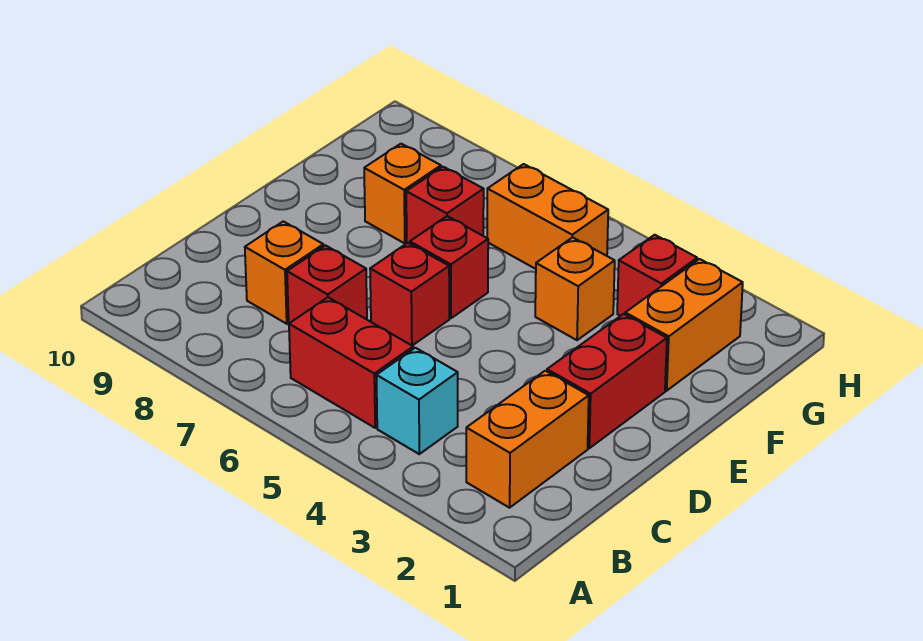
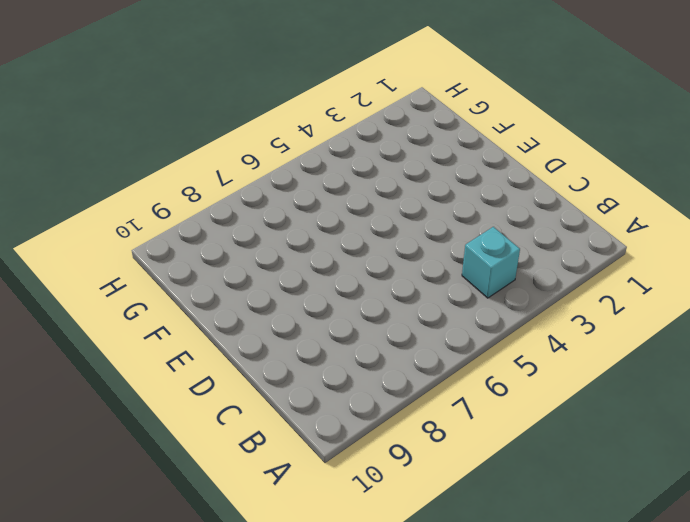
none -> orange 1x2 brick [466,371,589,508]
none -> red 1x2 brick [289,297,413,428]
none -> red 1x1 brick [287,246,367,323]

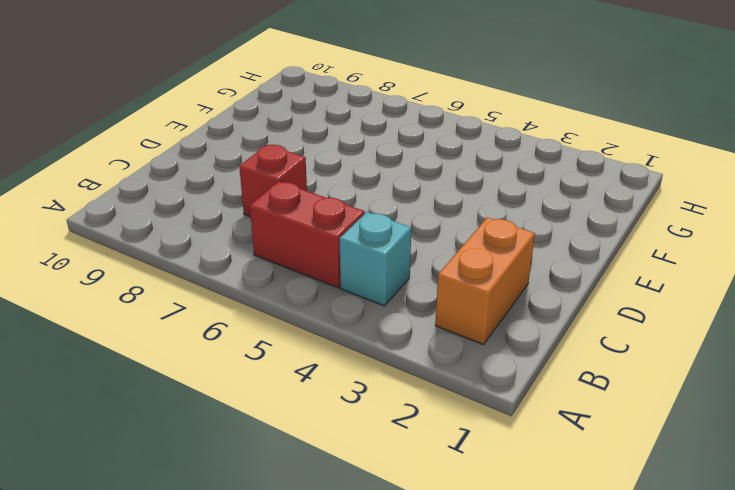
none -> orange 1x1 brick [245,221,323,324]
none -> red 1x2 brick [547,314,667,448]
none -> red 1x1 brick [370,243,449,346]

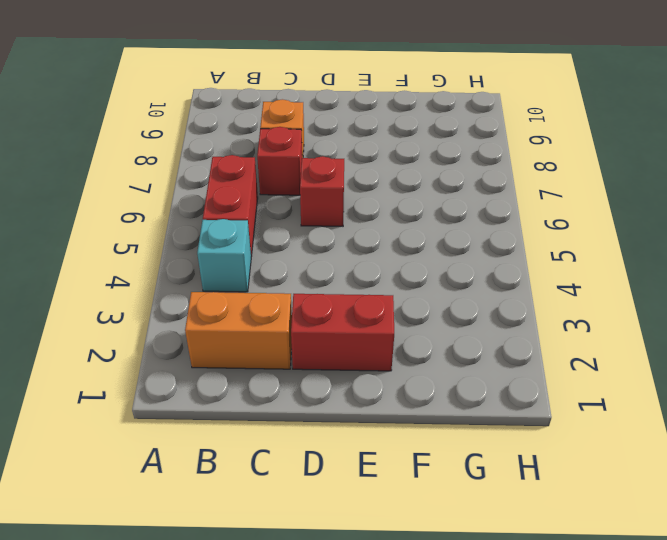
none -> red 1x1 brick [410,216,488,318]
none -> orange 1x2 brick [625,259,743,391]
none -> orange 1x1 brick [535,237,615,340]

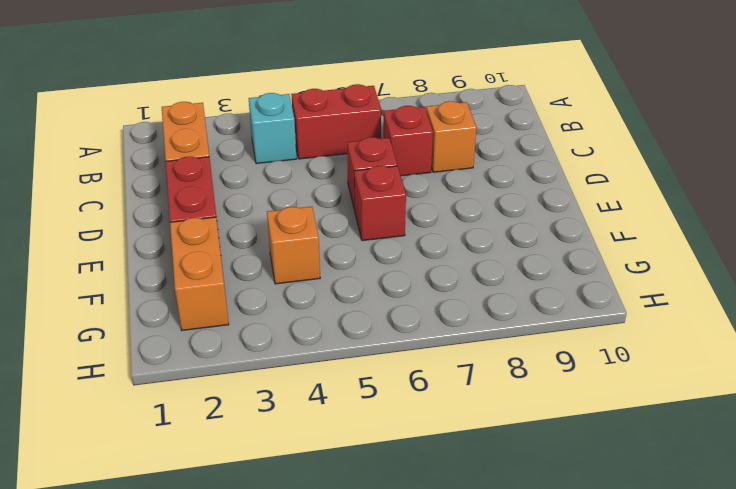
none -> red 1x1 brick [406,167,484,244]
none -> orange 1x1 brick [364,144,441,243]
none -> red 1x1 brick [617,235,697,316]

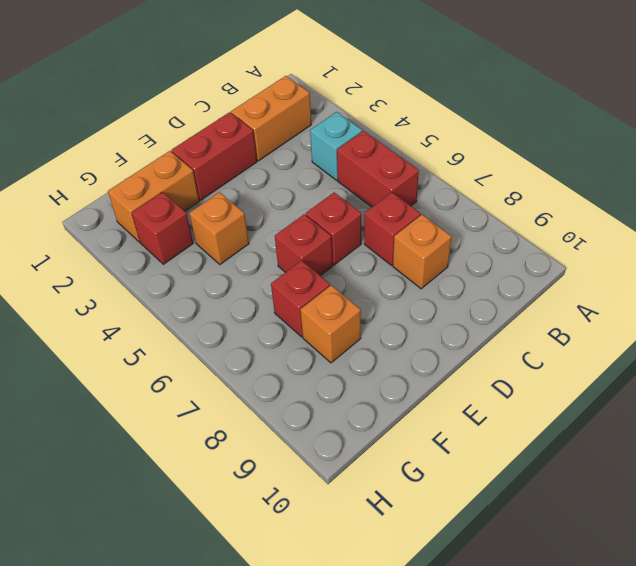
none -> orange 1x2 brick [487,164,608,269]

